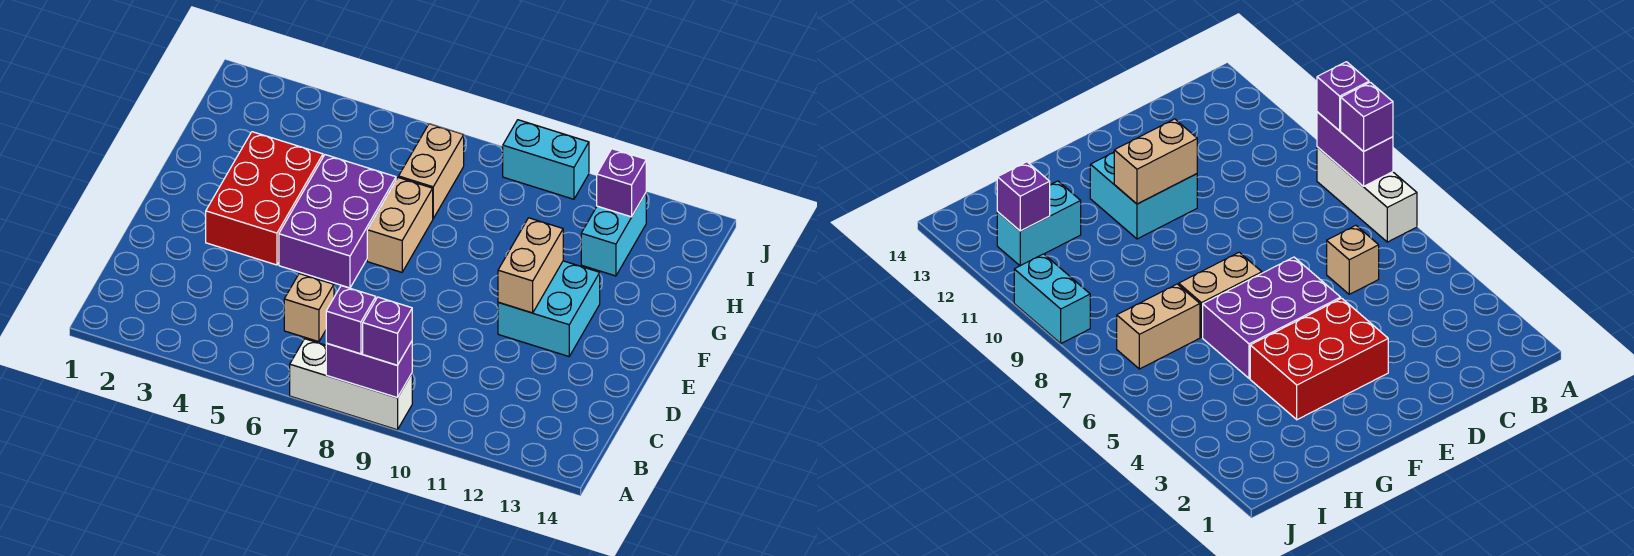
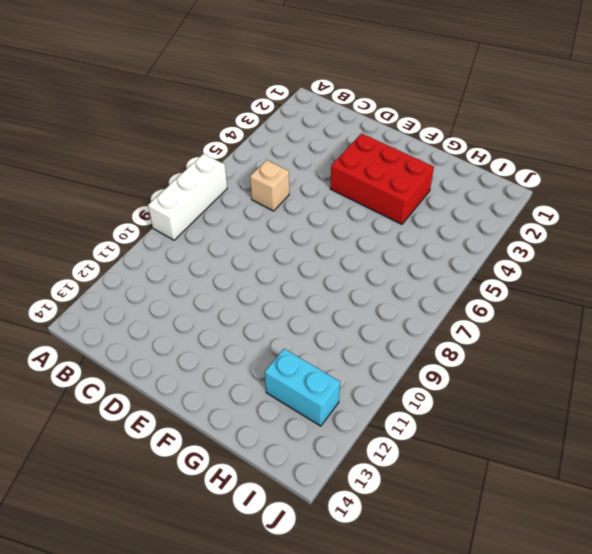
none -> purple 2x3 brick [279,155,396,288]
none -> cyan 2x2 brick [498,261,600,356]
none -> tan 1x2 brick [367,177,433,272]

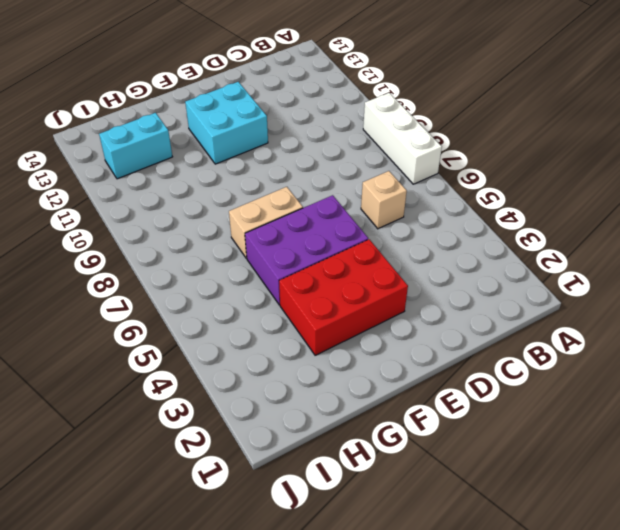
none -> tan 1x2 brick [399,124,464,218]
none -> cyan 1x2 brick [503,120,589,199]
none -> purple 1x2 brick [326,341,412,398]

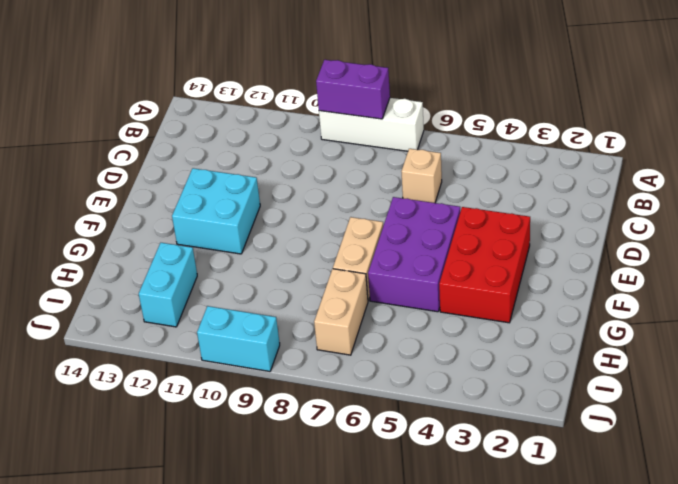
none -> tan 1x2 brick [498,218,563,313]
none -> purple 1x1 brick [597,149,646,217]
none -> purple 1x1 brick [326,286,376,354]

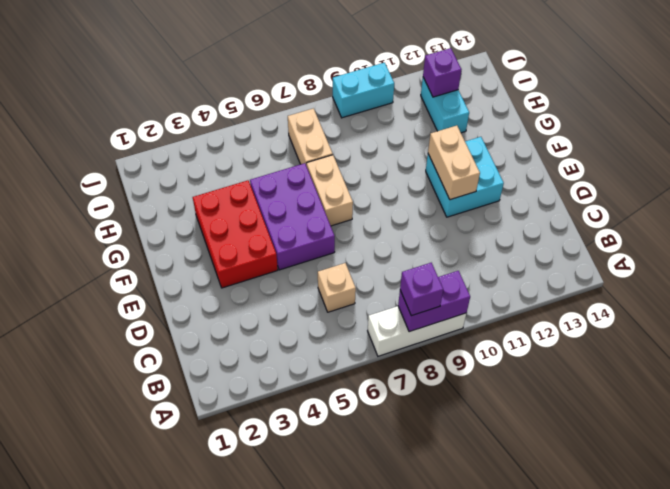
none -> purple 1x1 brick [363,297,412,365]

